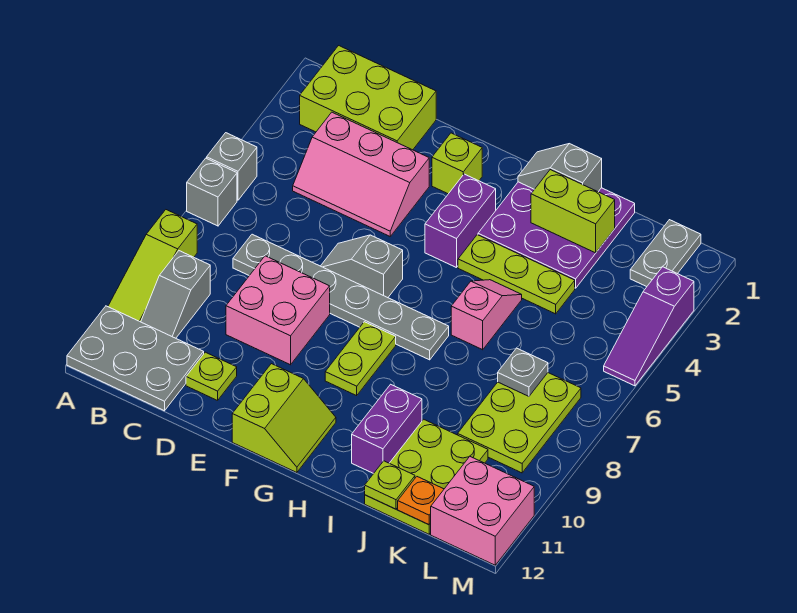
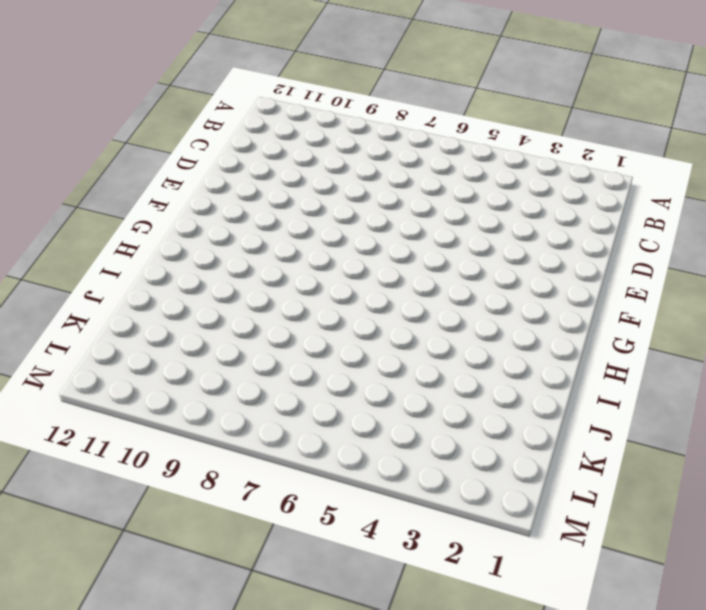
none -> grey 1x1 brick [207,133,257,200]
none -> grey 1x1 brick [187,158,237,226]
none -> lime 1x3 slope [108,210,197,322]

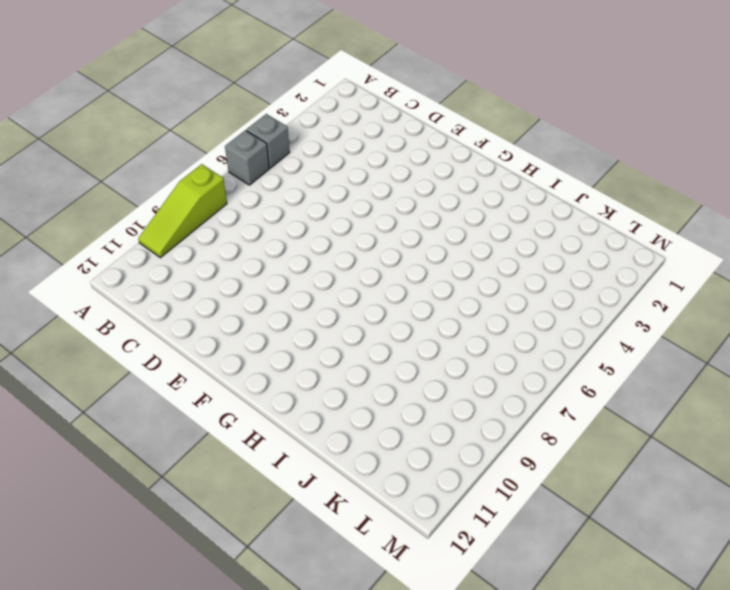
none -> grey 2x3 plate [67,306,204,411]
none -> lime 2x3 brick [300,46,436,150]
none -> grey 1x2 slope [141,251,210,338]

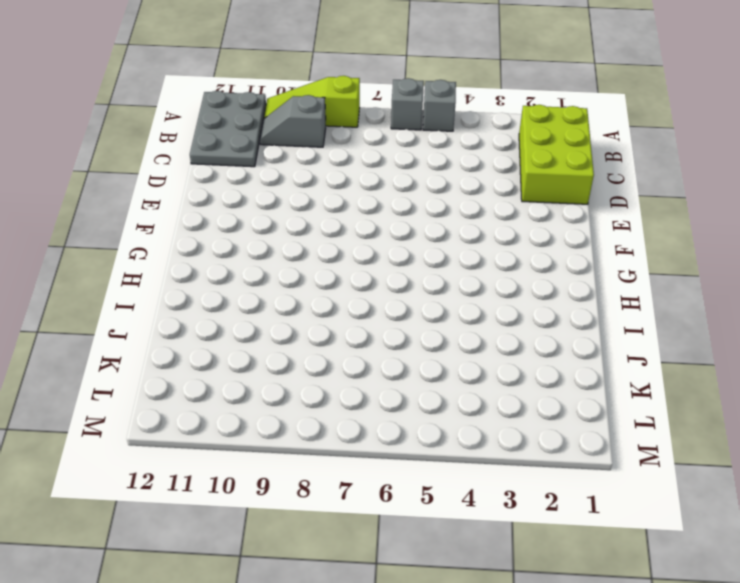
none -> pink 2x3 slope [293,112,429,236]
none -> grey 1x6 plate [233,234,449,360]
none -> pink 2x2 brick [226,256,330,365]

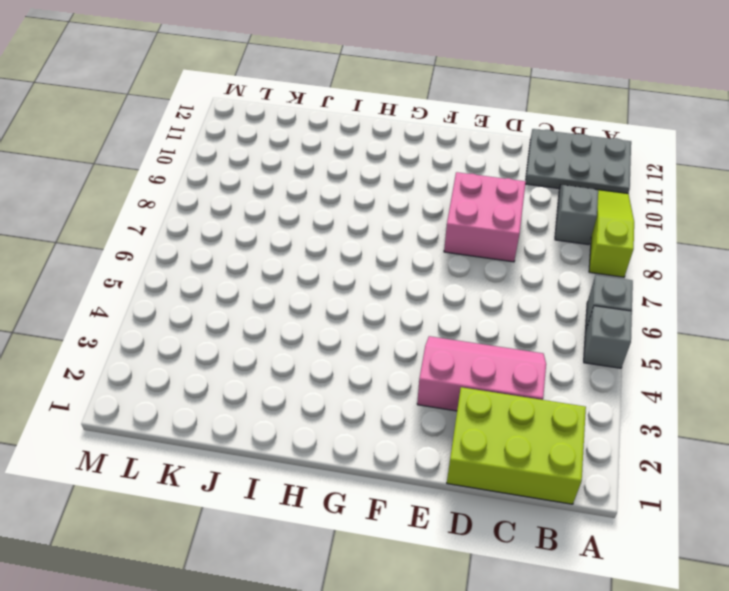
none -> grey 1x6 plate [233,234,449,360]
none -> lime 1x1 plate [186,352,237,401]
none -> grey 1x2 slope [321,235,403,298]

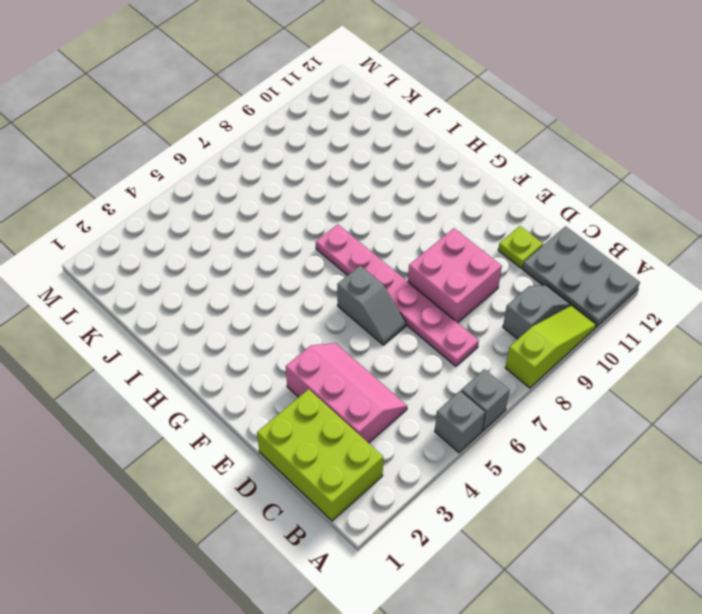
pink 1x6 plate [316,224,479,366] -> grey 1x6 plate [233,234,449,360]
none -> lime 1x1 brick [432,133,482,194]
none -> lime 2x2 slope [232,364,336,473]
none -> purple 1x2 brick [425,174,496,268]

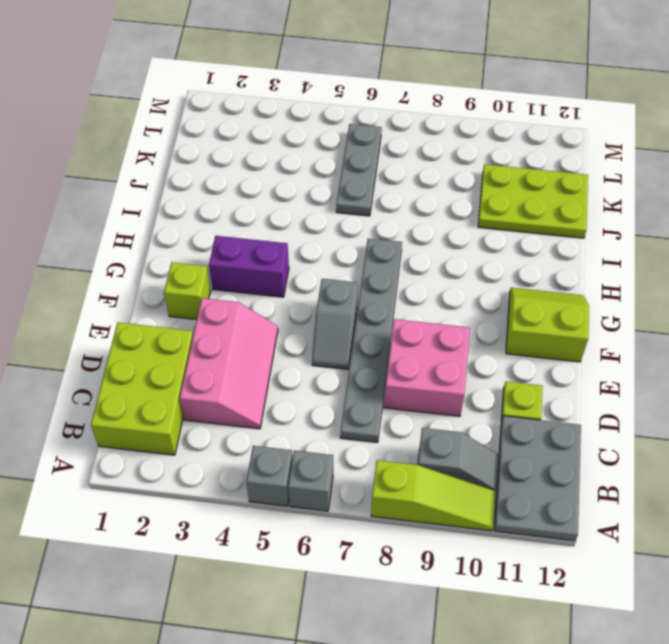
grey 1x3 plate [336,124,382,216] -> none
none -> lime 1x2 plate [325,322,396,396]
none -> purple 3x3 plate [478,182,635,288]
none -> lime 1x3 plate [458,235,575,314]

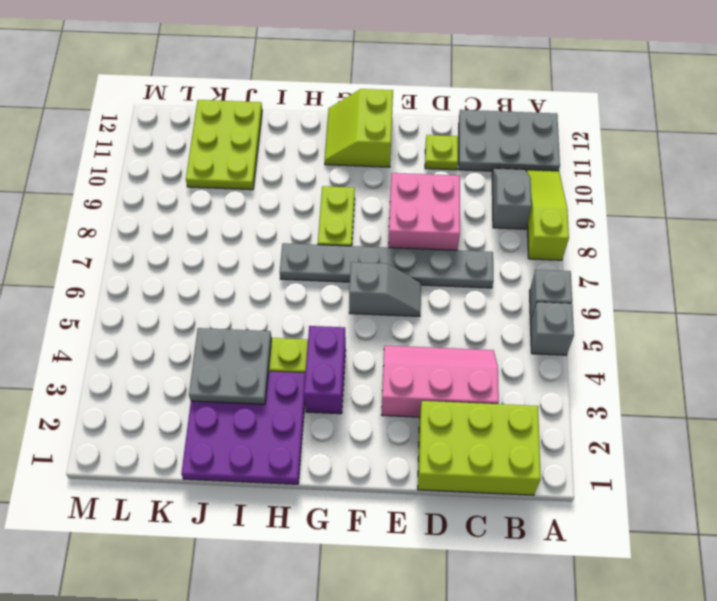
grey 2x2 plate [189,328,272,404] -> none
none -> lime 1x1 brick [432,133,482,194]
none -> pink 1x2 slope [451,280,522,350]
none -> purple 1x2 brick [352,384,422,474]

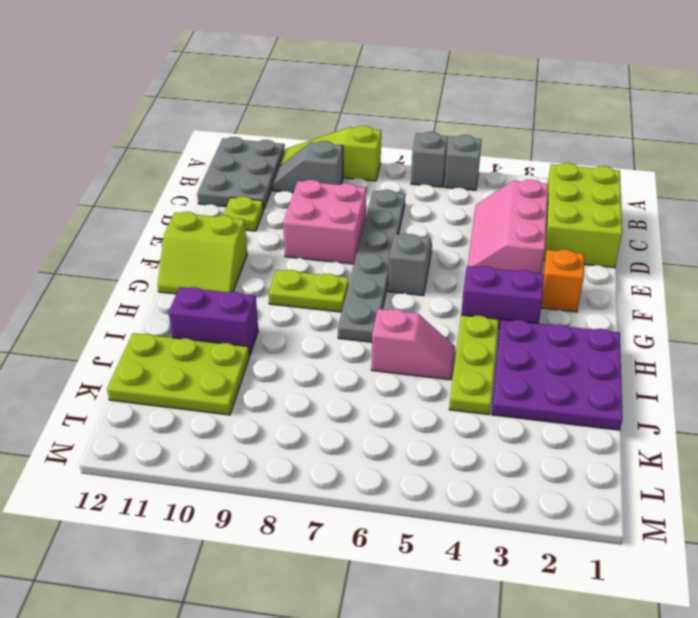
orange 1x1 brick [541,249,584,312] -> lime 1x1 brick [432,133,482,194]
none -> lime 2x3 plate [458,373,581,473]
none -> grey 1x2 plate [630,220,701,287]
none -> pink 2x2 brick [430,457,534,565]

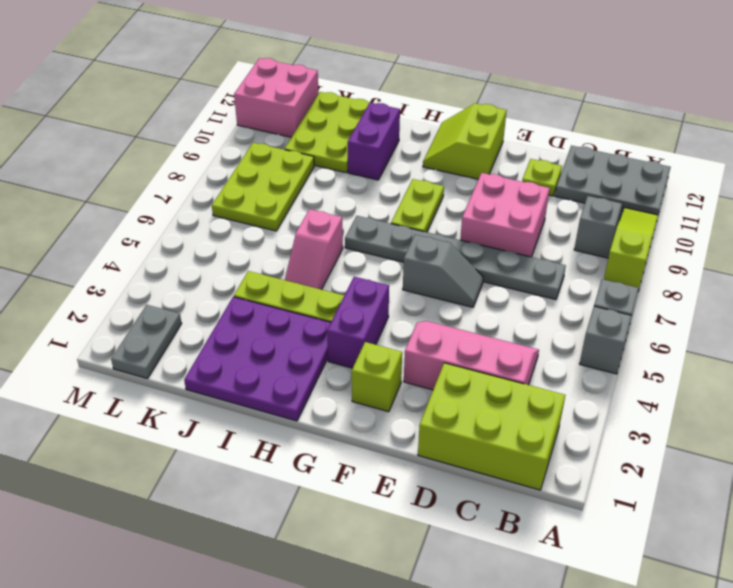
none -> purple 1x3 slope [604,267,694,386]
none -> grey 1x2 slope [518,144,602,192]
none -> lime 1x2 brick [531,170,615,253]

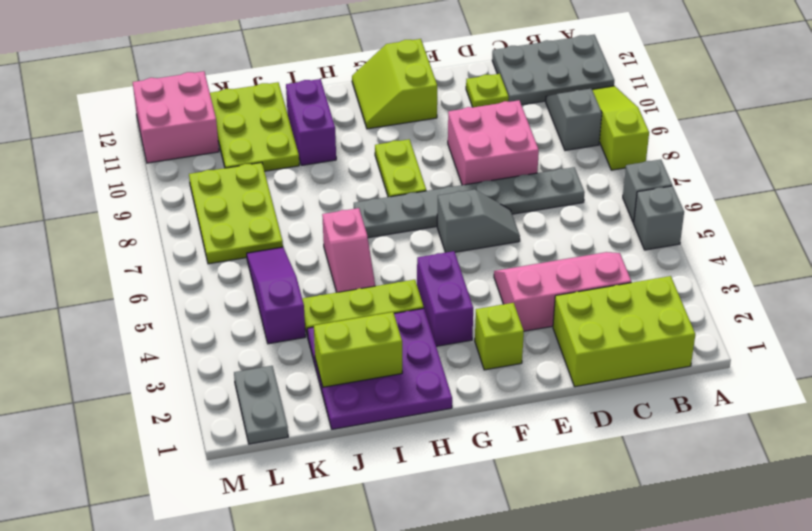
purple 1x3 slope [247,247,305,344] -> purple 1x3 slope moved to [604,267,694,386]
none -> grey 1x2 slope [518,144,602,192]
none -> lime 1x1 plate [365,461,415,509]
none -> grey 1x1 plate [498,348,548,396]

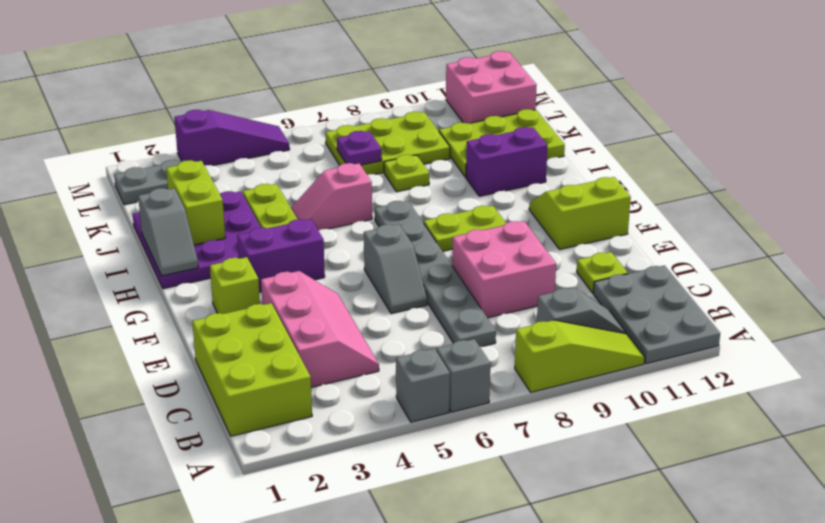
lime 1x1 plate [384,155,429,192] -> lime 1x1 plate moved to [365,461,415,509]
purple 1x1 plate [337,131,382,165] -> grey 1x1 plate [498,348,548,396]
none -> orange 1x1 plate [398,477,444,525]

